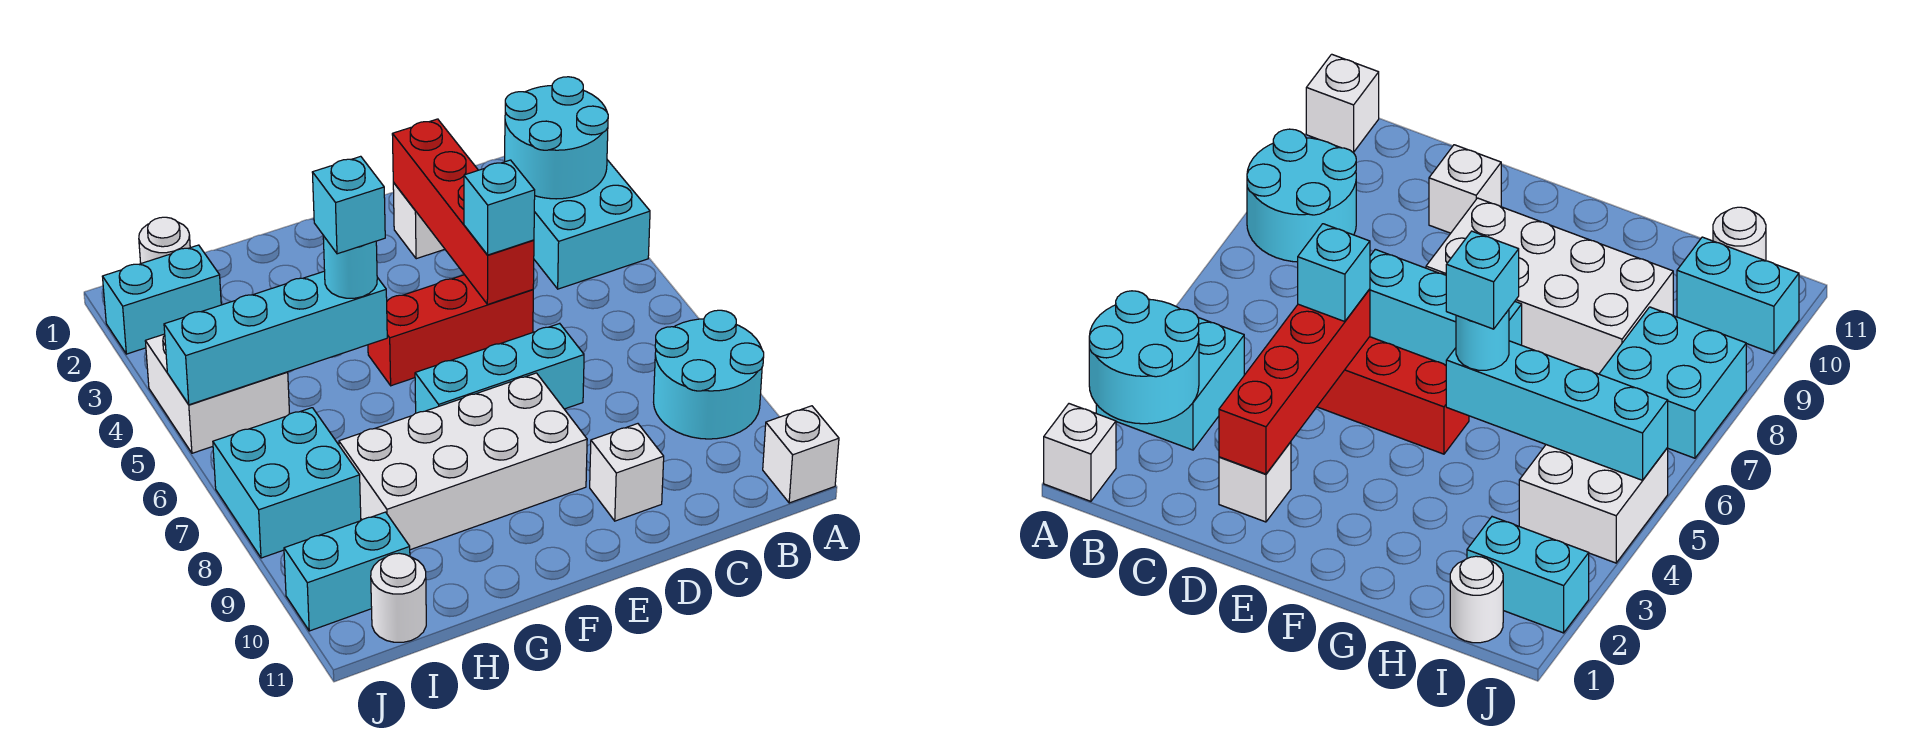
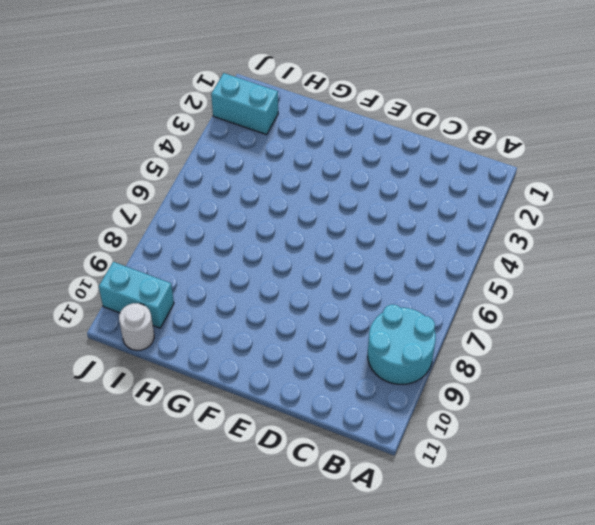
none -> white 1x1 brick [1044,404,1116,501]
none -> cyan 2x2 brick [534,160,650,289]
none -> white 1x1 brick [763,406,839,503]

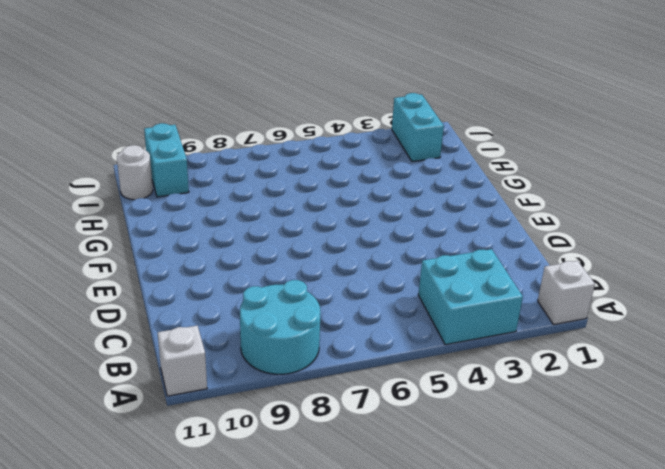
none -> white 1x1 brick [393,183,444,259]
none -> red 1x3 brick [368,275,533,386]
none -> cyan 1x3 brick [415,323,584,413]

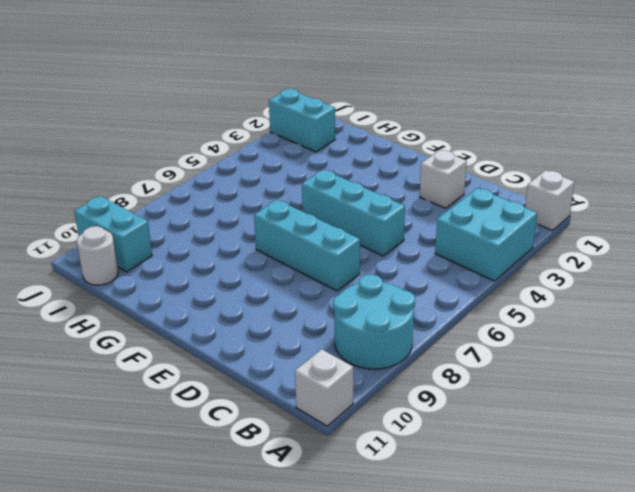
cyan 1x3 brick [302,170,405,256] -> red 1x3 brick [368,275,533,386]
none -> white 1x1 brick [590,424,664,521]
none -> white 2x4 brick [339,373,587,550]
none -> white 1x1 round brick [139,217,190,263]

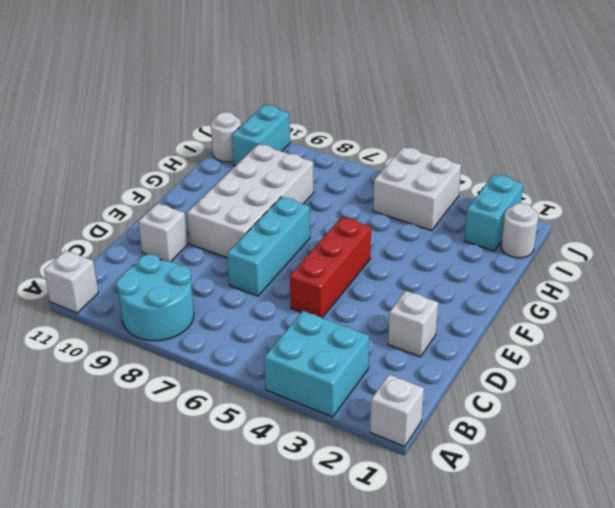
none -> cyan 2x2 brick [213,408,361,558]
none -> cyan 2x2 round brick [505,77,608,199]
none -> red 1x4 brick [392,119,534,305]

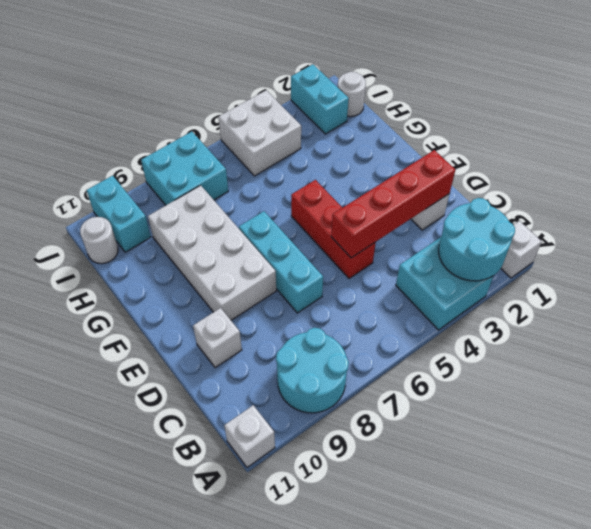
none -> cyan 1x4 brick [164,271,387,405]
none -> cyan 1x1 brick [464,160,535,255]
none -> cyan 1x1 round brick [323,236,377,298]

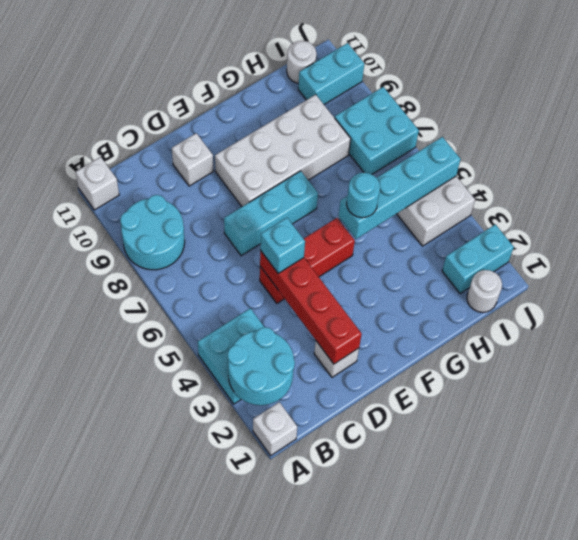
none -> cyan 1x1 brick [312,156,385,254]

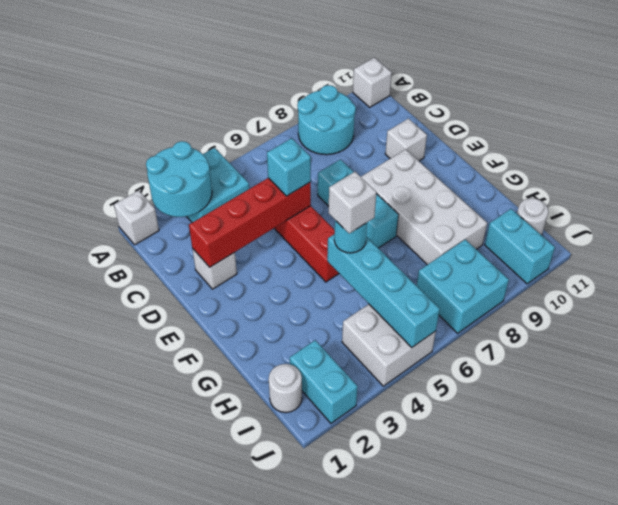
white 1x1 brick [328,172,377,233] -> cyan 1x1 brick [312,156,385,254]

